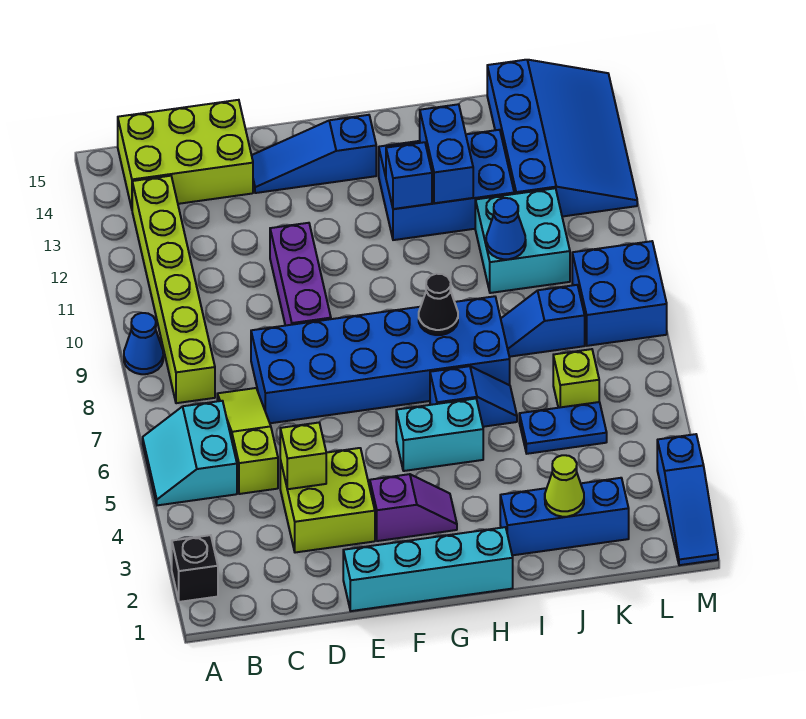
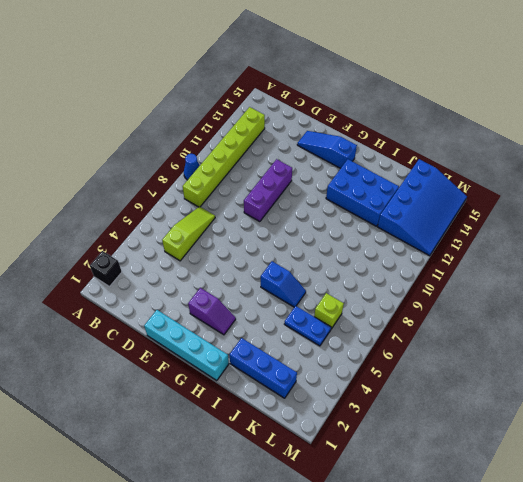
none -> cyan 2x2 slope [143,401,237,505]
none -> lime 2x3 brick [118,100,253,208]
none -> lime 2x2 brick [280,448,375,553]

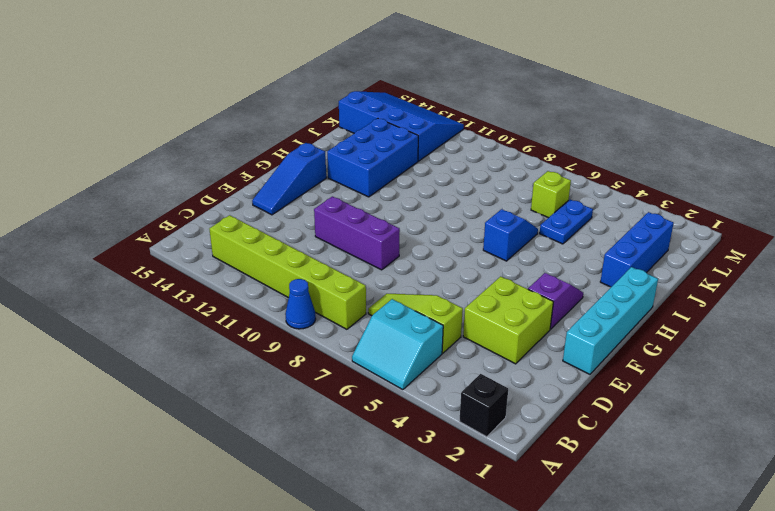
none -> lime 2x3 brick [118,100,253,208]
none -> blue 2x6 brick [251,296,510,423]
none -> cyan 1x2 brick [396,399,483,471]

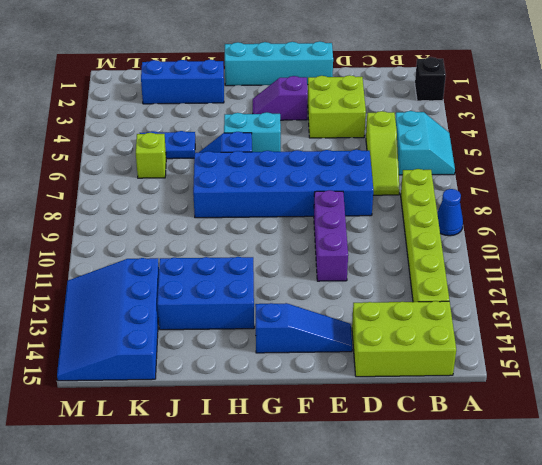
none -> blue 1x2 slope [501,285,585,357]
none -> cyan 2x2 brick [475,188,570,293]
none -> blue 2x2 brick [572,241,667,346]

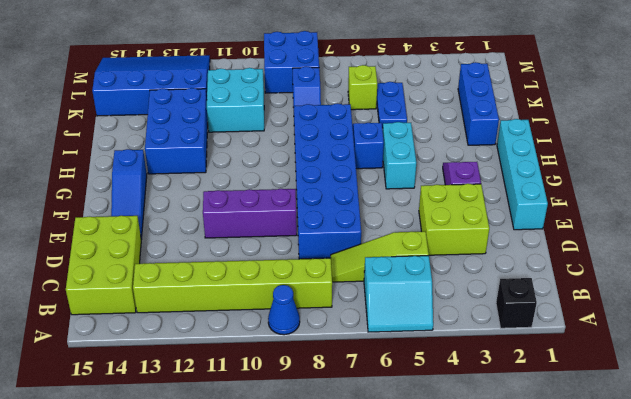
none -> blue 1x3 slope [657,434,718,565]
none -> lime 1x1 brick [280,423,326,489]
none -> black 1x1 cone [419,274,458,335]

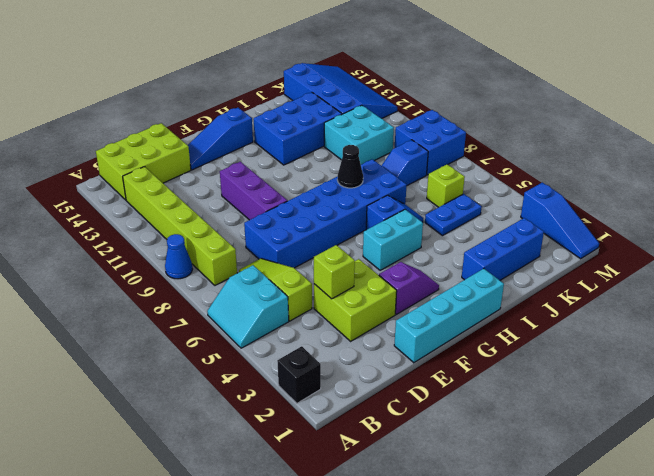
none -> blue 1x1 brick [386,142,432,209]
none -> blue 1x2 brick [420,104,473,203]
none -> lime 1x1 cone [545,455,584,517]

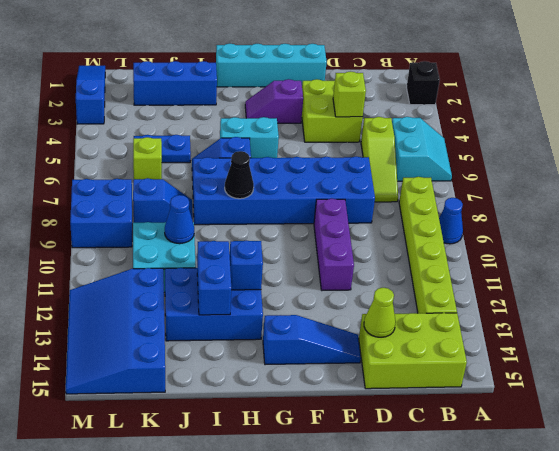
lime 1x1 cone [364,288,396,337] -> lime 1x1 cone moved to [545,455,584,517]

